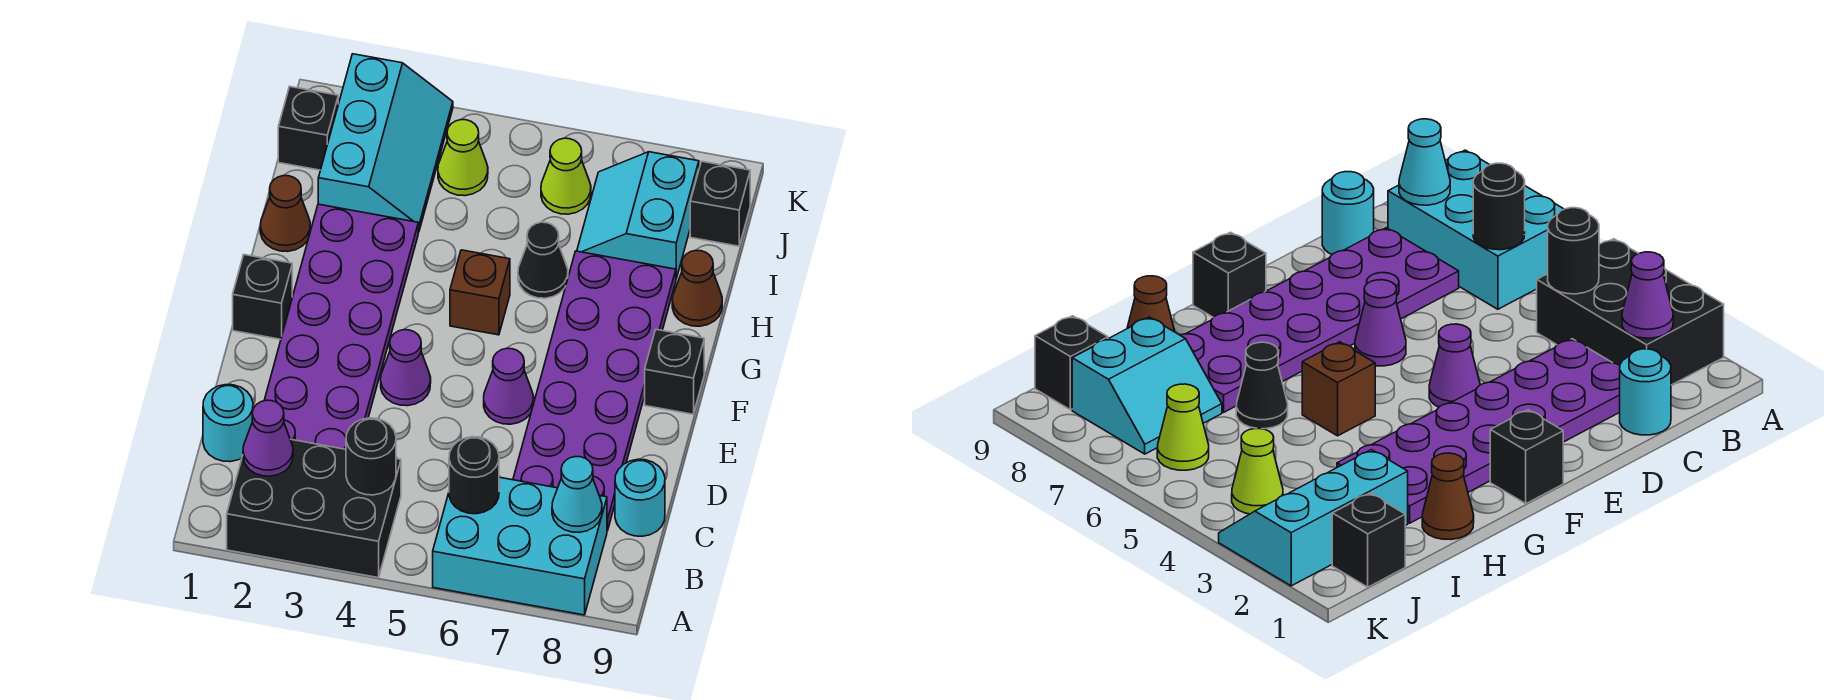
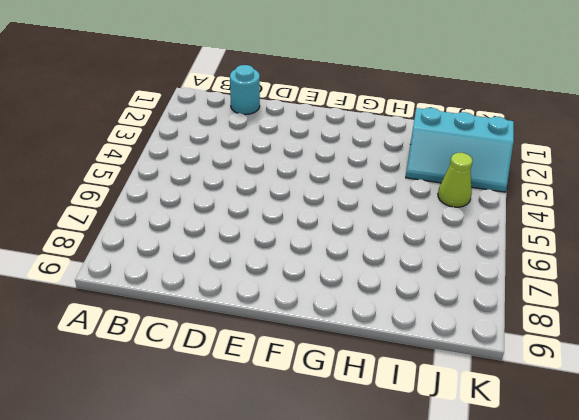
none -> black 2x3 brick [227,439,401,578]
none -> cyan 2x3 brick [433,477,607,615]
none -> purple 2x6 plate [264,204,418,449]

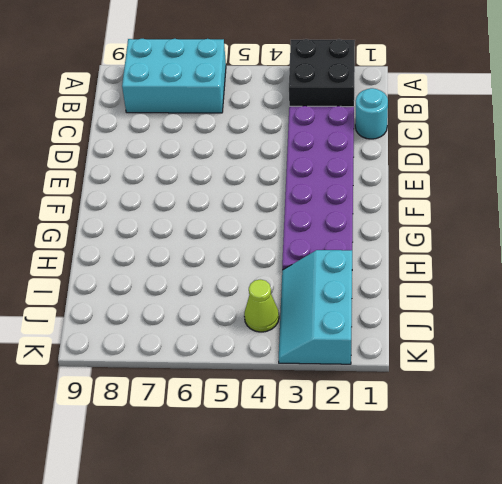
black 2x2 brick [289,39,355,107] -> black 2x3 brick [227,439,401,578]
none -> purple 2x6 plate [513,251,676,531]
none -> cyan 1x1 round brick [615,459,665,536]
none -> purple 1x1 cone [381,330,431,406]

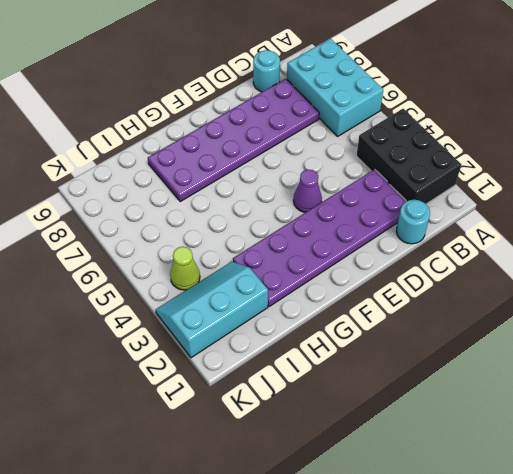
none -> purple 1x1 cone [484,348,534,424]
none -> black 1x1 brick [233,255,292,339]
none -> black 1x1 brick [645,330,704,414]

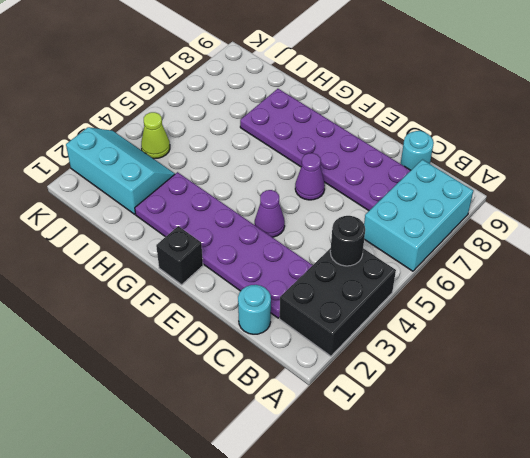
none -> black 1x1 brick [645,330,704,414]
none -> brown 1x1 brick [450,250,510,335]
none -> brown 1x1 cone [260,176,310,251]

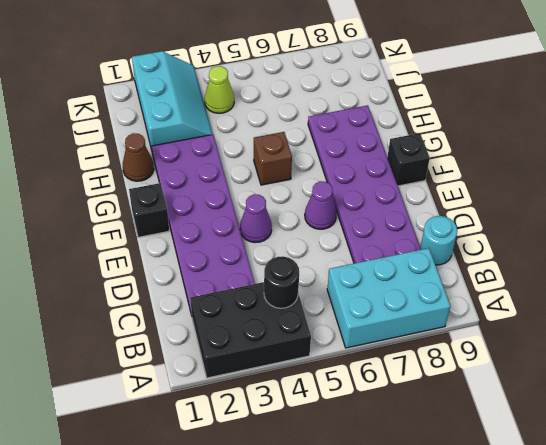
none -> cyan 1x1 round brick [203,385,253,462]
none -> black 1x1 cone [518,222,568,298]
none -> brown 1x1 cone [672,250,722,326]

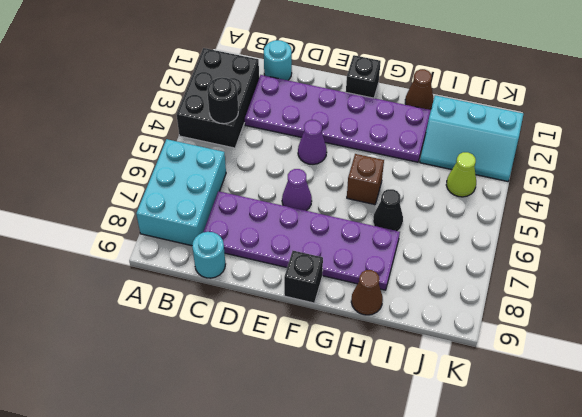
none -> cyan 2x2 slope [577,152,699,279]
none -> black 1x1 brick [278,87,338,170]
none -> lime 1x1 cone [541,138,591,214]

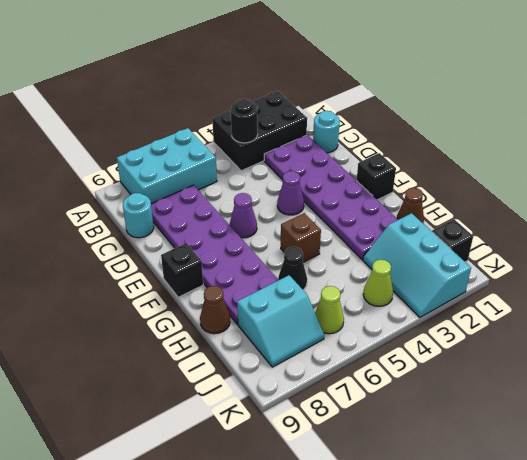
cyan 2x2 slope [237,275,324,367] -> cyan 2x2 slope turned to [577,152,699,279]
none -> black 1x1 brick [690,161,750,246]
none -> purple 1x1 cone [243,400,293,476]
none -> black 1x1 round brick [449,437,499,514]

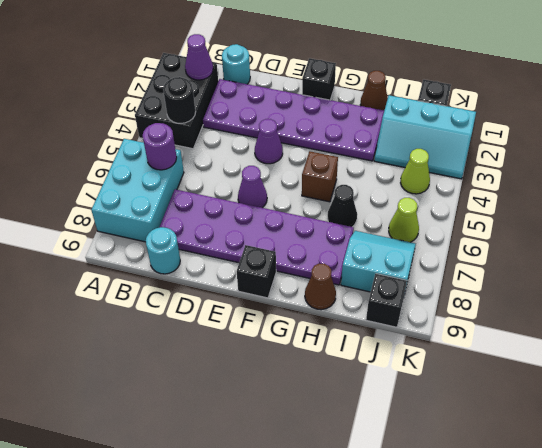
purple 1x1 round brick [143,123,177,170] -> black 1x1 round brick [449,437,499,514]
none -> cyan 1x1 cone [552,457,602,532]

